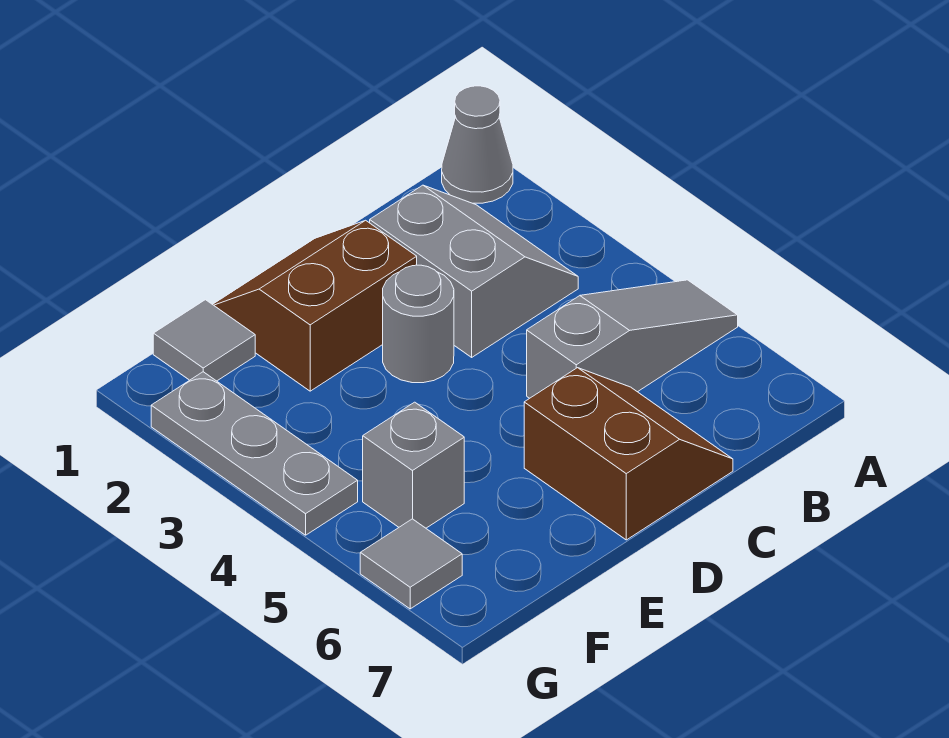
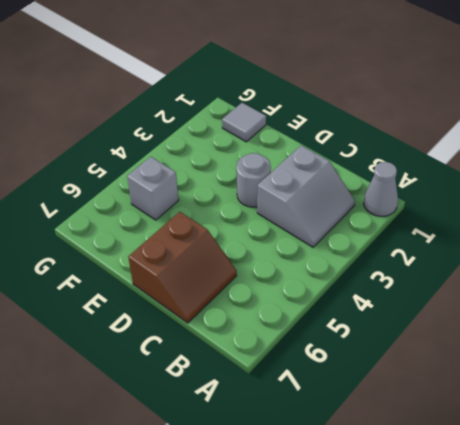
none -> grey 1x3 slope [527,280,738,398]
none -> brown 2x2 slope [213,220,417,391]

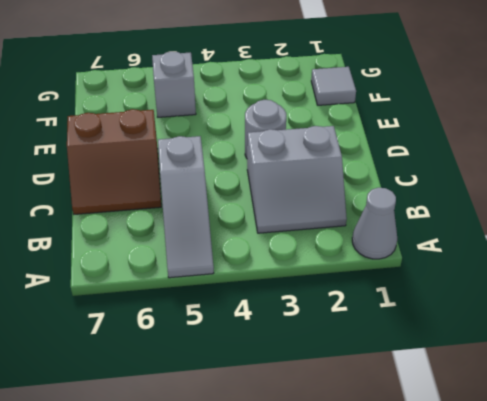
none -> brown 2x2 slope [213,220,417,391]
none -> grey 1x3 plate [151,372,358,535]

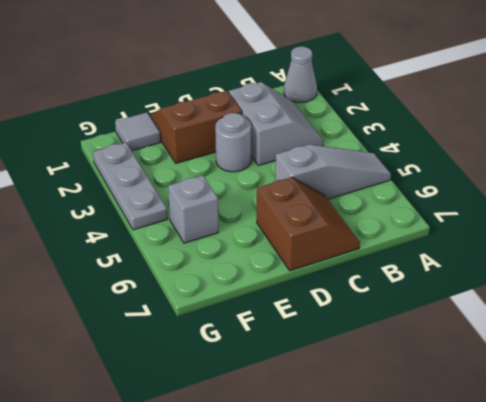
none -> grey 1x1 tile [360,519,462,609]

